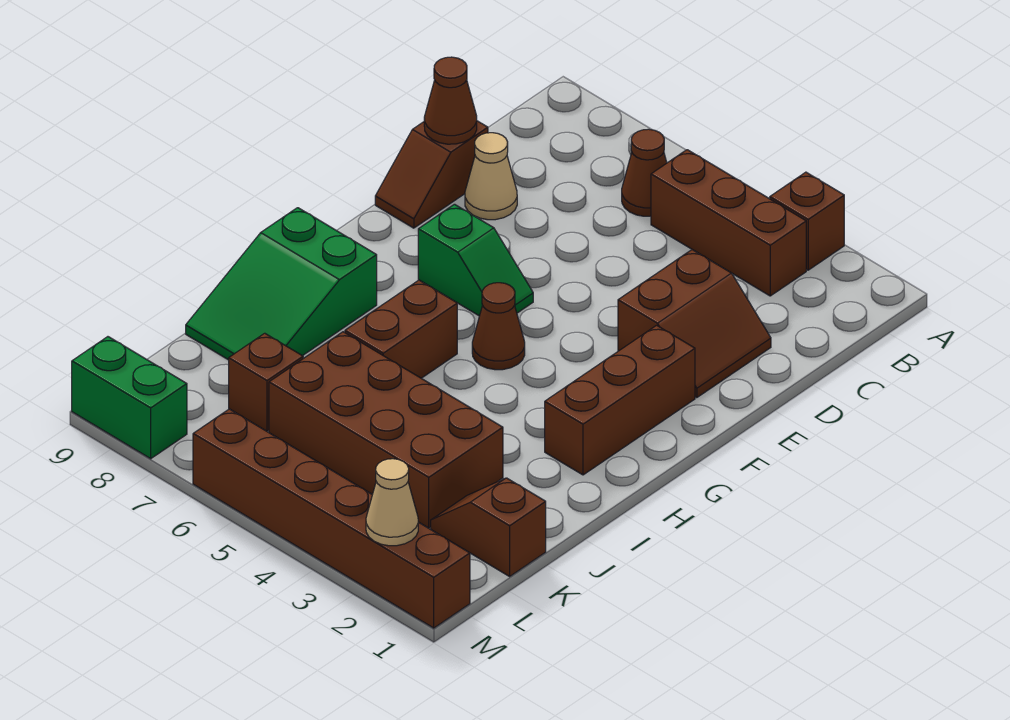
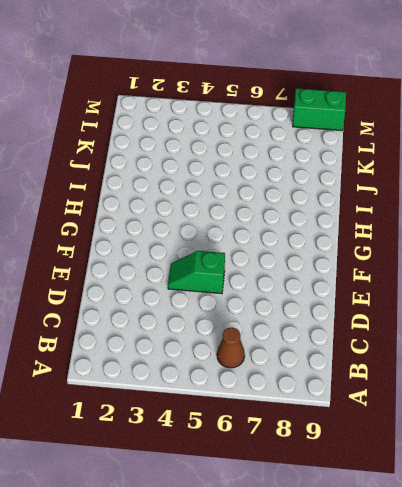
green 1x2 slope [168,251,225,294] -> green 1x2 slope moved to [418,204,533,316]
none -> brown 1x1 brick [770,172,844,270]
none -> brown 1x3 brick [651,150,806,296]
none -> brown 2x2 slope [618,250,771,398]

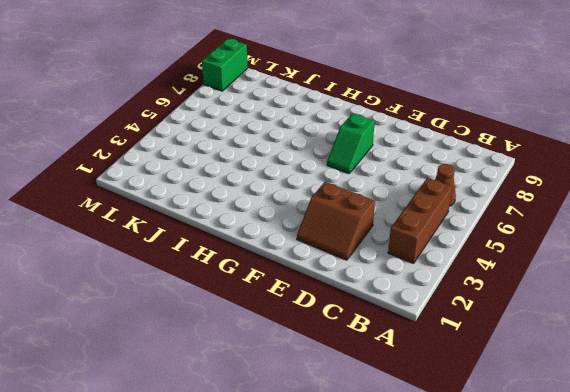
none -> brown 1x1 brick [770,172,844,270]
none -> tan 1x1 cone [465,133,517,220]
none -> brown 1x2 slope [375,121,488,228]

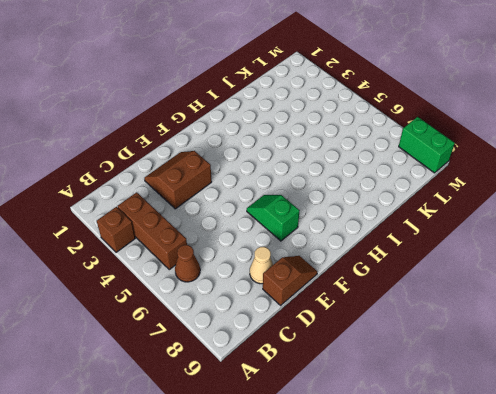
none -> brown 1x3 brick [545,325,695,475]
none -> brown 1x1 cone [472,283,525,370]
none -> brown 1x2 brick [345,280,457,378]

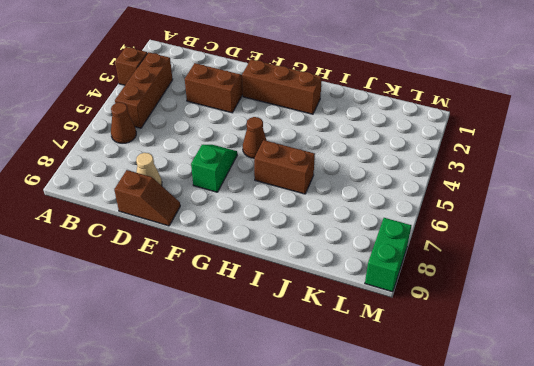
none -> green 2x3 slope [186,208,377,360]
none -> brown 2x4 brick [269,332,503,528]
none -> brown 1x2 slope [431,478,546,576]

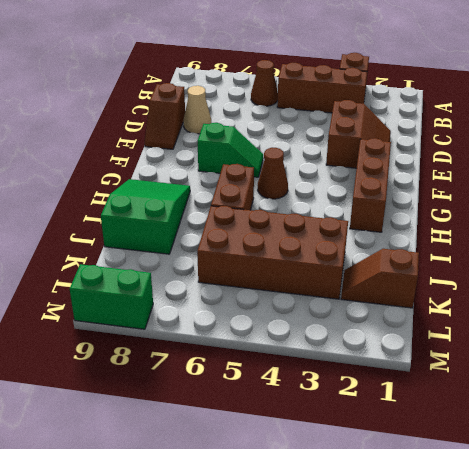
green 2x3 slope [101,179,190,254] -> green 2x3 slope turned to [186,208,377,360]
none -> brown 1x1 brick [229,333,303,431]
none -> brown 1x6 brick [193,409,470,628]
none -> brown 1x1 cone [424,57,477,144]

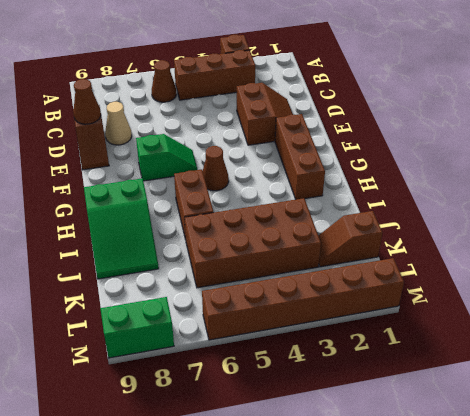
none -> brown 1x1 brick [229,333,303,431]
none -> tan 1x1 cone [366,459,418,546]

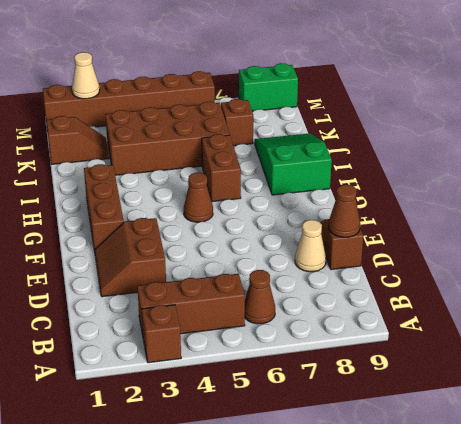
none -> green 1x2 slope [418,204,533,316]

